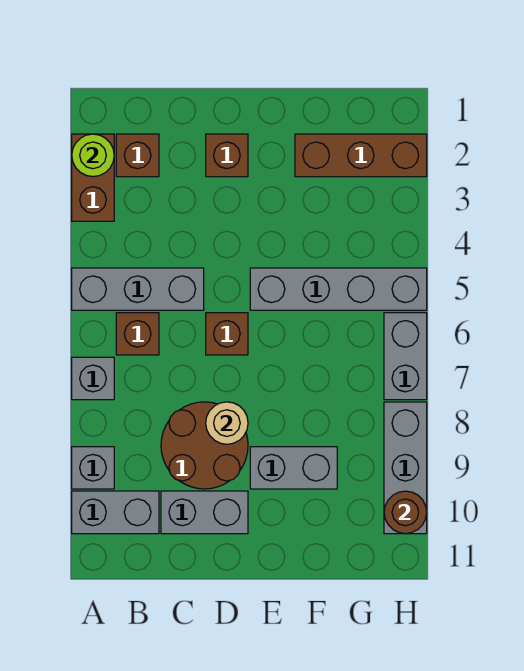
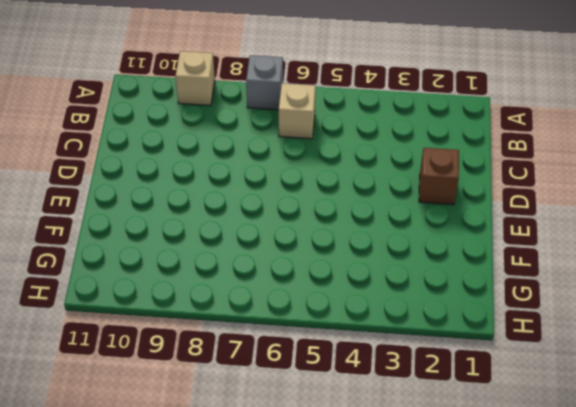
tan 1x1 brick [176,51,215,106] -> grey 1x1 brick [72,447,114,489]
tan 1x1 brick [279,83,315,139] -> brown 1x1 brick [116,313,159,355]
none -> brown 1x2 brick [72,134,114,221]
none -> grey 1x3 brick [72,268,204,310]
none -> grey 1x2 brick [72,491,159,534]

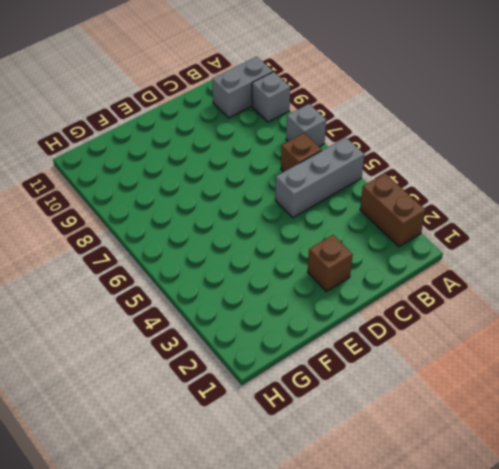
none -> brown 1x1 brick [116,134,159,177]
none -> brown 2x2 round brick [161,402,248,489]
none -> grey 1x2 brick [161,491,248,534]

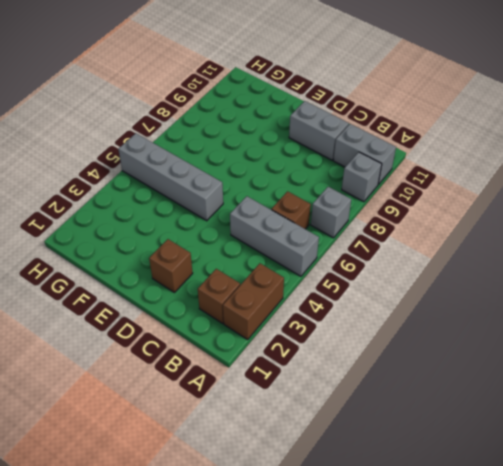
none -> brown 2x2 round brick [161,402,248,489]
none -> brown 1x1 brick [206,313,248,355]
none -> grey 1x2 brick [250,447,337,489]

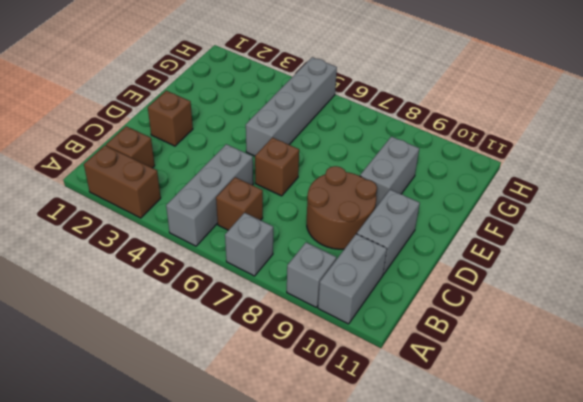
none -> brown 1x3 brick [295,134,427,177]
none -> grey 1x2 brick [384,313,427,400]
none -> grey 1x3 brick [384,402,427,534]

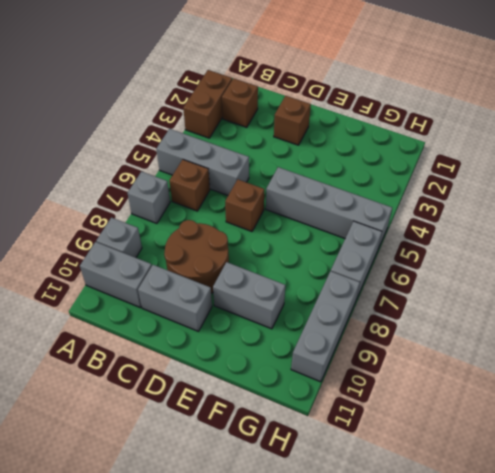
none -> brown 1x3 brick [295,134,427,177]
none -> lime 1x1 round brick [72,134,114,177]
none -> tan 1x1 round brick [206,402,248,444]

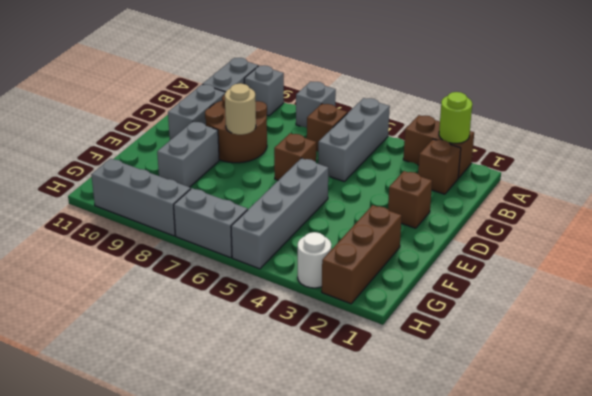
white 1x1 round brick [298,232,331,288] -> none
none -> brown 1x1 round brick [384,491,427,534]

